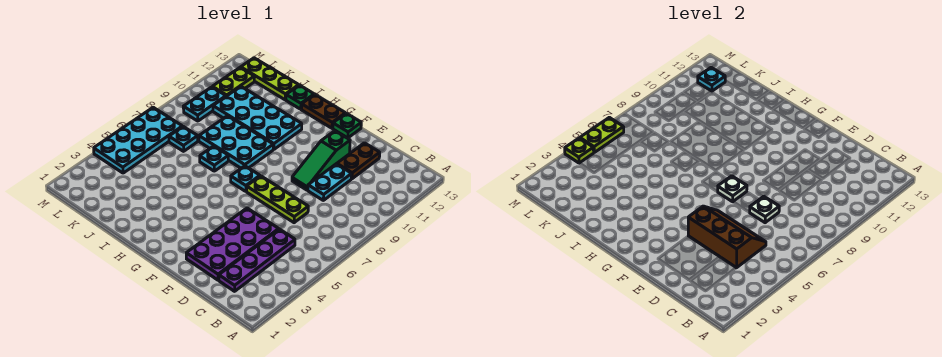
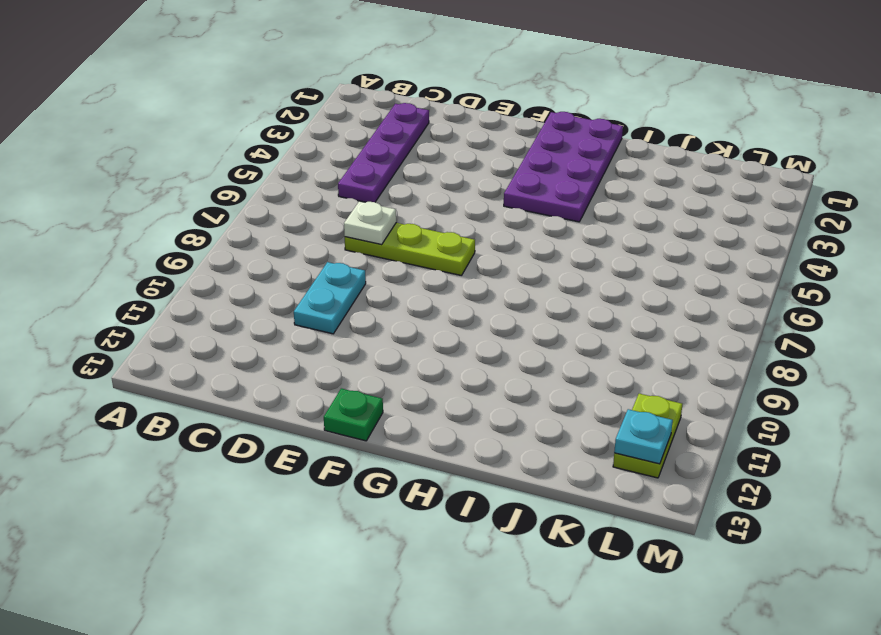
purple 2x4 plate [504,112,623,222] -> purple 2x4 plate moved to [186,208,279,280]
none -> brown 1x2 plate [337,143,380,179]
none -> green 1x3 slope [292,131,350,190]
none -> cyan 1x1 plate [231,166,260,191]

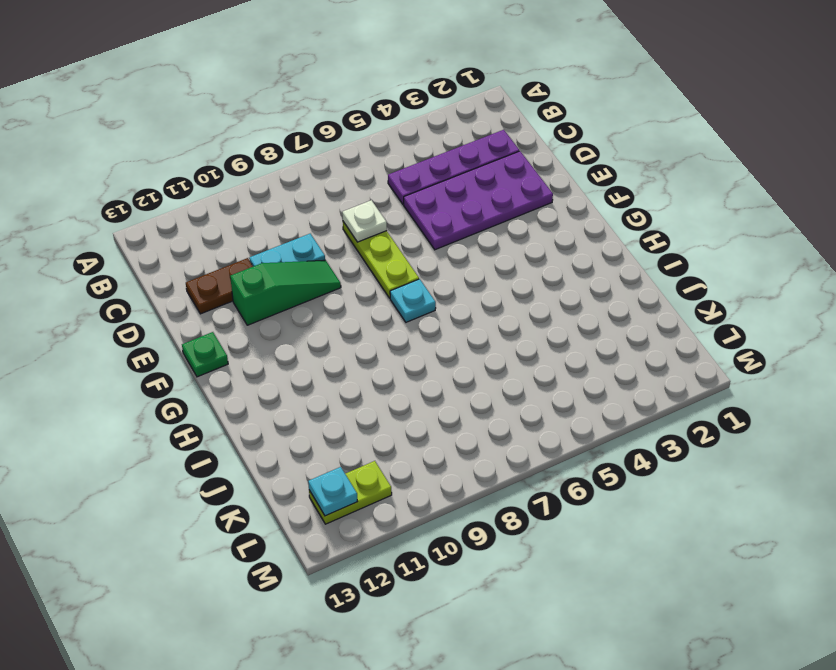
none -> brown 1x2 plate [302,95,345,128]
none -> cyan 2x3 plate [199,116,273,168]
none -> cyan 2x4 plate [213,87,302,150]

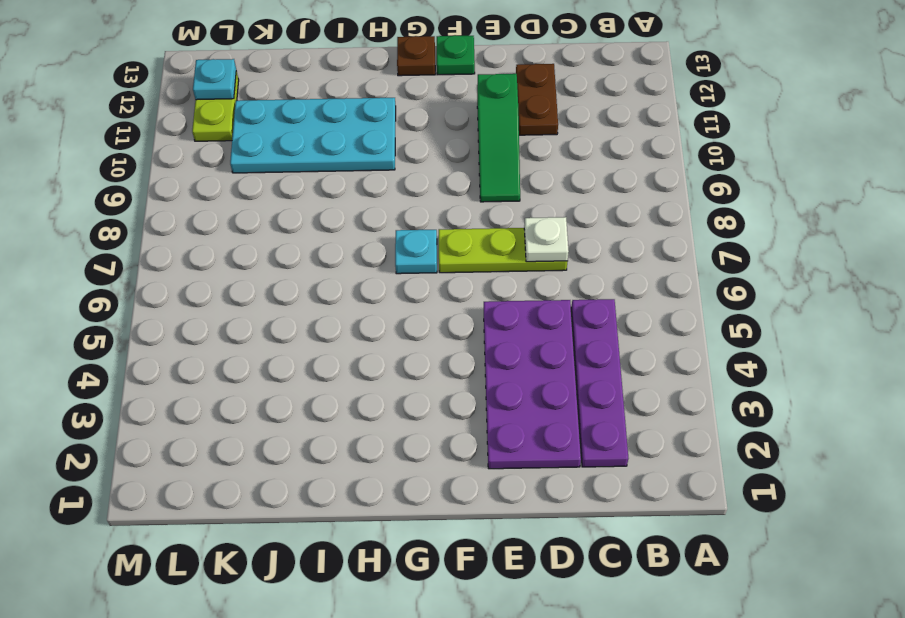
brown 1x1 plate [397,36,435,76] -> brown 1x2 plate [302,95,345,128]
none -> cyan 1x2 plate [308,164,352,200]
none -> cyan 2x3 plate [199,116,273,168]
none -> cyan 1x1 plate [200,146,228,171]

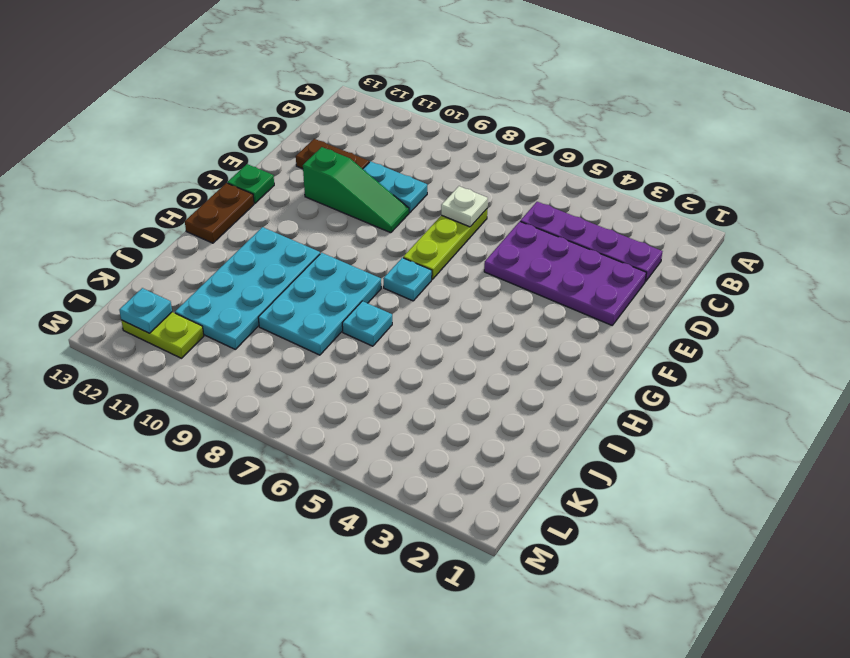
none -> green 1x1 plate [286,85,314,109]
none -> lime 1x3 plate [241,58,299,100]
none -> cyan 1x1 plate [169,127,198,151]

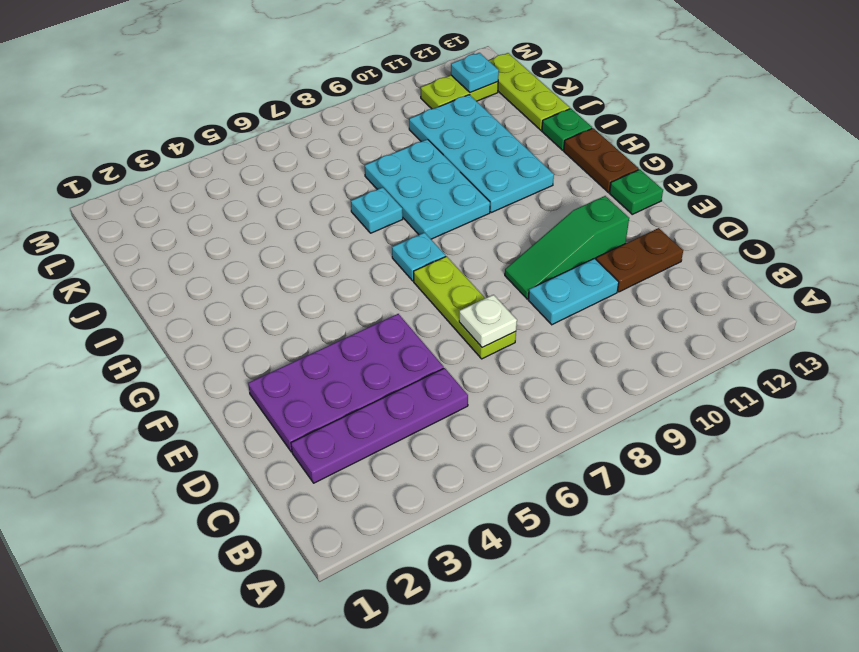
none -> cyan 1x1 plate [169,127,198,151]
none -> cyan 2x4 plate [94,107,182,173]
none -> cyan 1x2 plate [183,87,226,121]

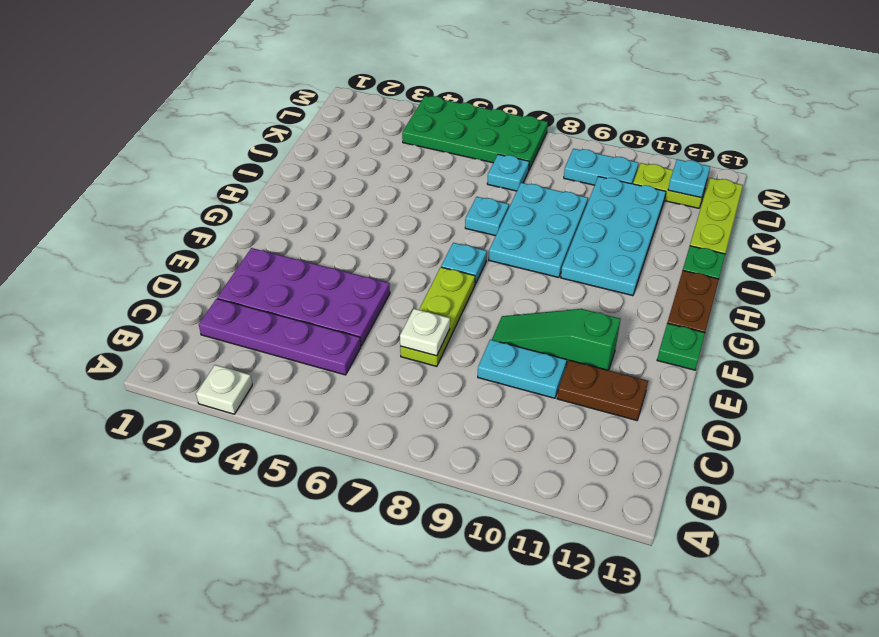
white 1x1 plate [196,365,252,414] -> white 1x1 plate moved to [718,176,747,202]
green 2x4 plate [402,96,548,170] -> cyan 2x4 plate [94,107,182,173]
none -> brown 2x3 slope [688,206,766,268]
none -> lime 1x1 plate [565,138,594,163]
none -> lime 1x2 plate [580,117,624,152]

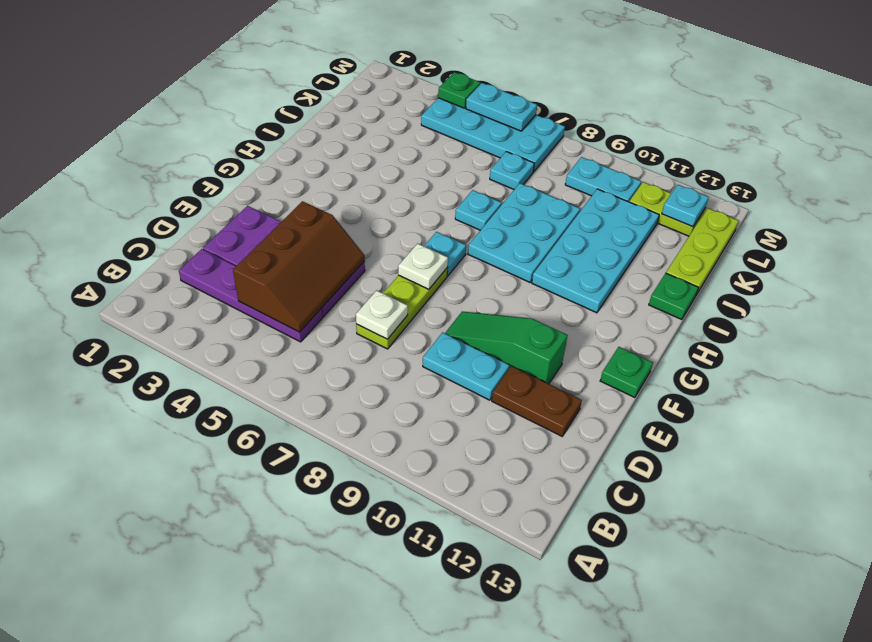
green 1x1 plate [438,72,480,108] -> lime 1x1 plate [565,138,594,163]
cyan 1x2 plate [466,83,537,131] -> lime 1x2 plate [580,117,624,152]
none -> brown 1x2 plate [302,95,345,128]

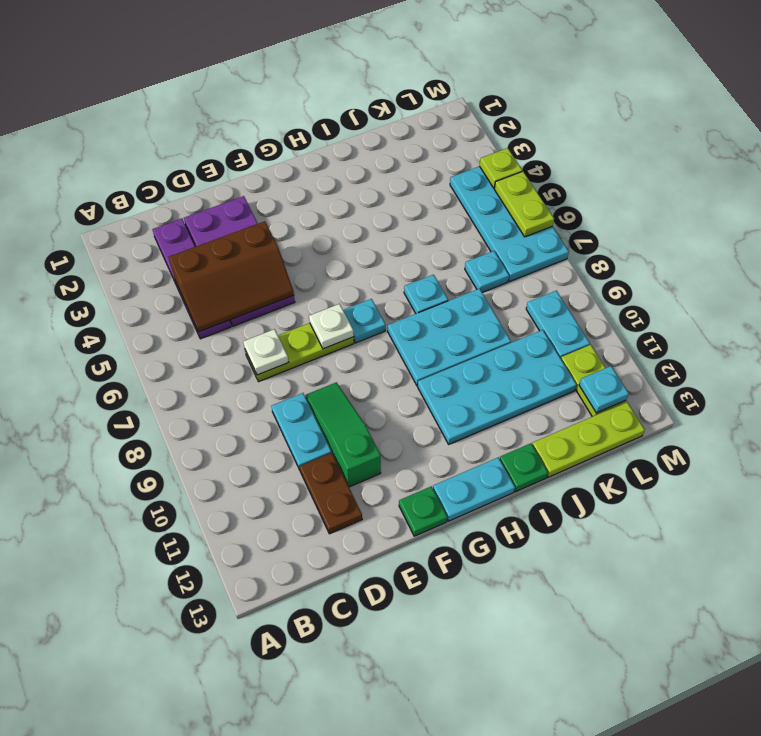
cyan 1x2 plate [433,458,515,521] -> brown 1x2 plate [302,95,345,128]

